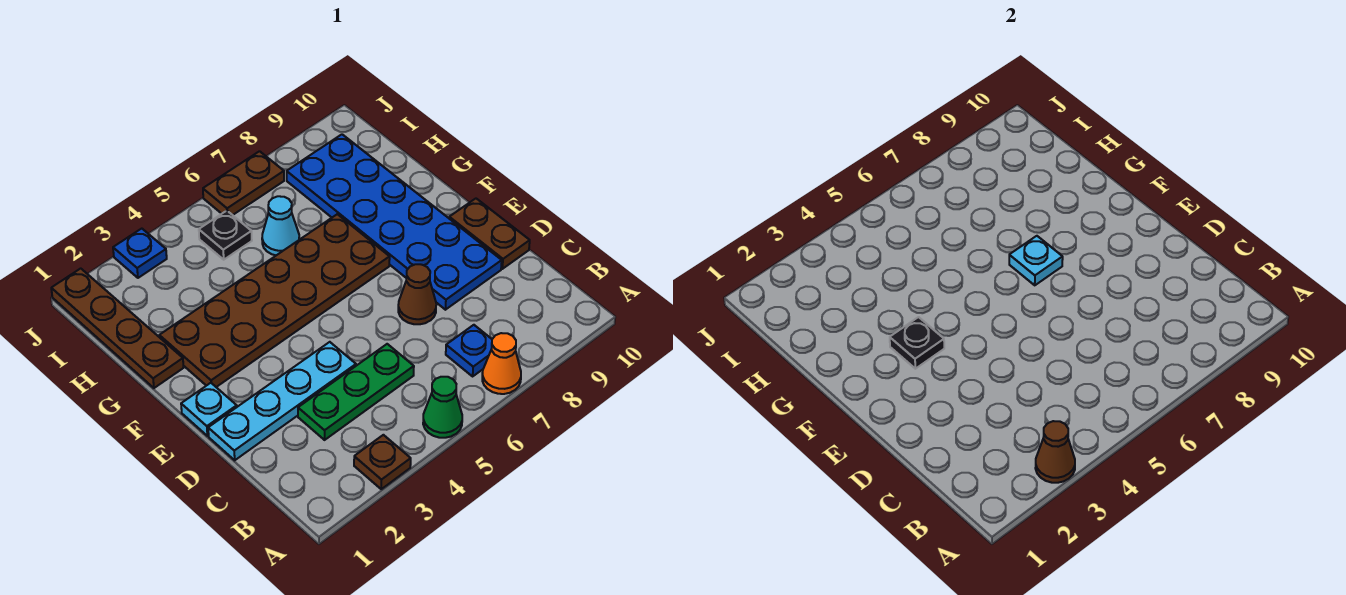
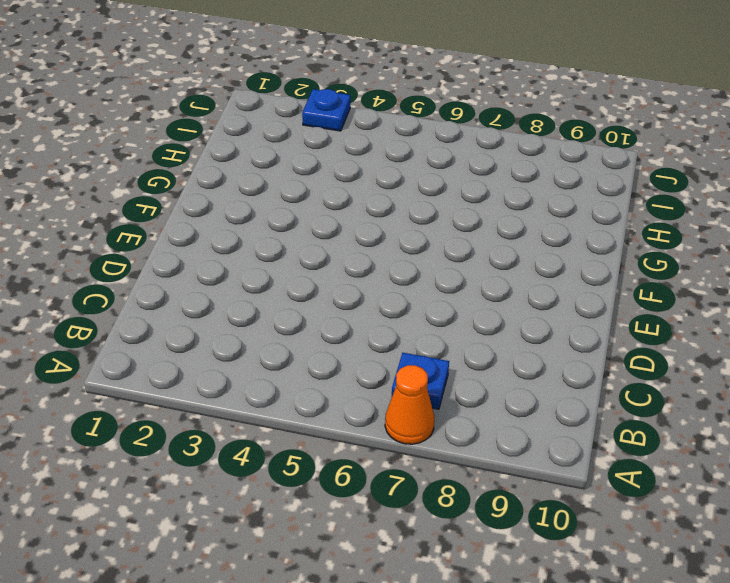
none -> brown 1x1 plate [354,435,411,489]
none -> green 1x1 cone [423,377,462,438]
none -> green 1x3 plate [298,344,414,440]

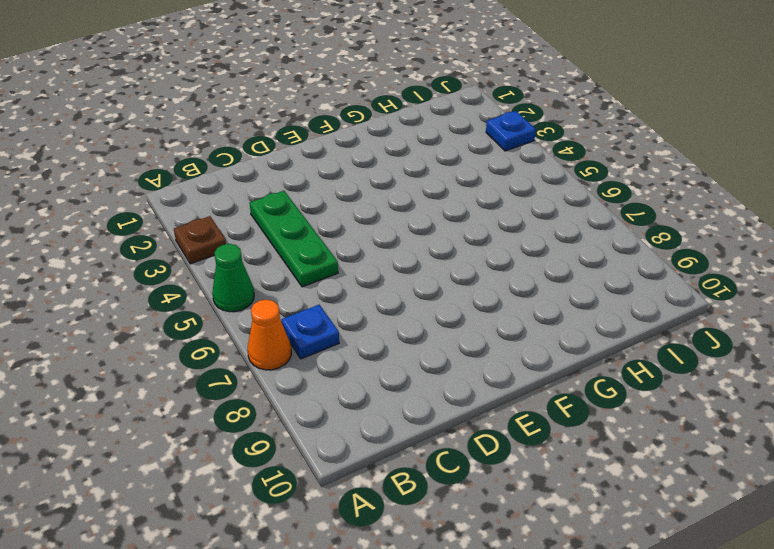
none -> cyan 1x4 plate [208,342,356,460]
none -> brown 1x1 cone [398,264,436,324]
none -> blue 2x6 plate [287,134,502,310]

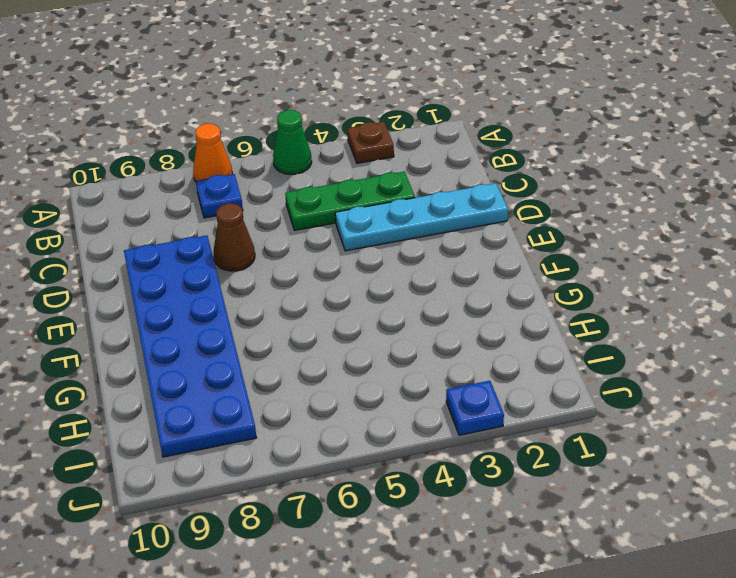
none -> brown 1x2 plate [449,199,530,269]
none -> cyan 1x1 plate [181,383,237,436]
none -> brown 2x6 plate [159,214,390,387]

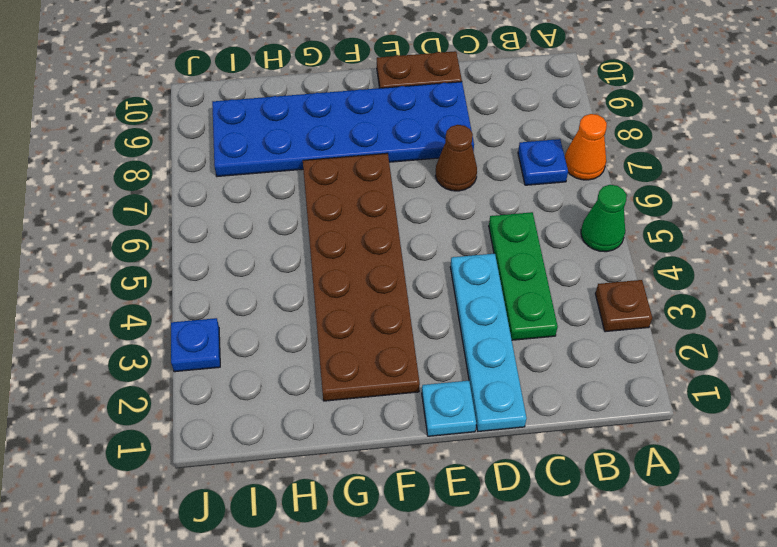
none -> brown 1x4 plate [51,268,184,388]
none -> cyan 1x1 cone [262,196,299,255]
none -> black 1x1 plate [199,211,252,260]

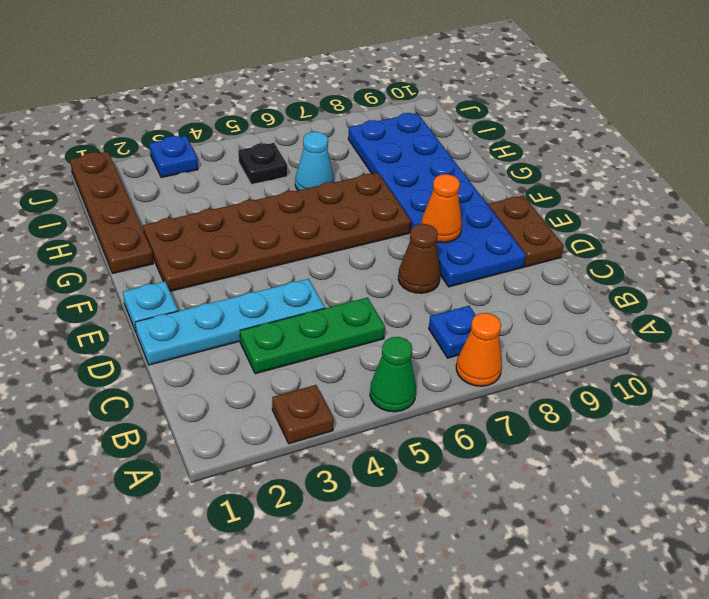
orange 1x1 cone [421,174,462,243] -> none
none -> brown 1x2 plate [203,151,284,215]
none -> brown 1x1 cone [1035,421,1075,483]
none -> black 1x1 plate [890,317,944,369]

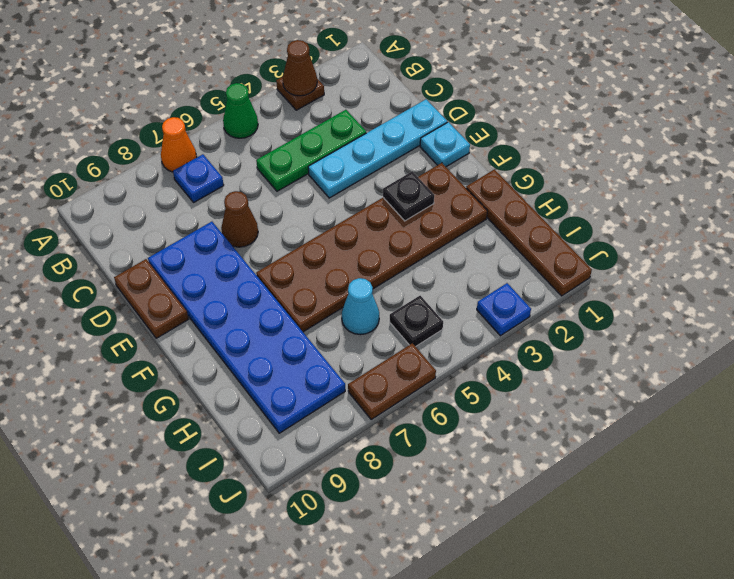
none -> cyan 1x1 plate [1009,236,1063,285]

